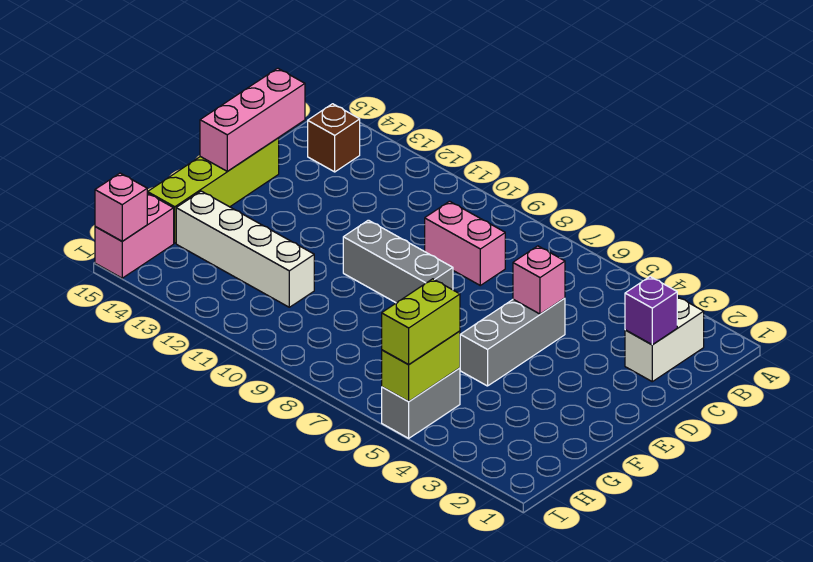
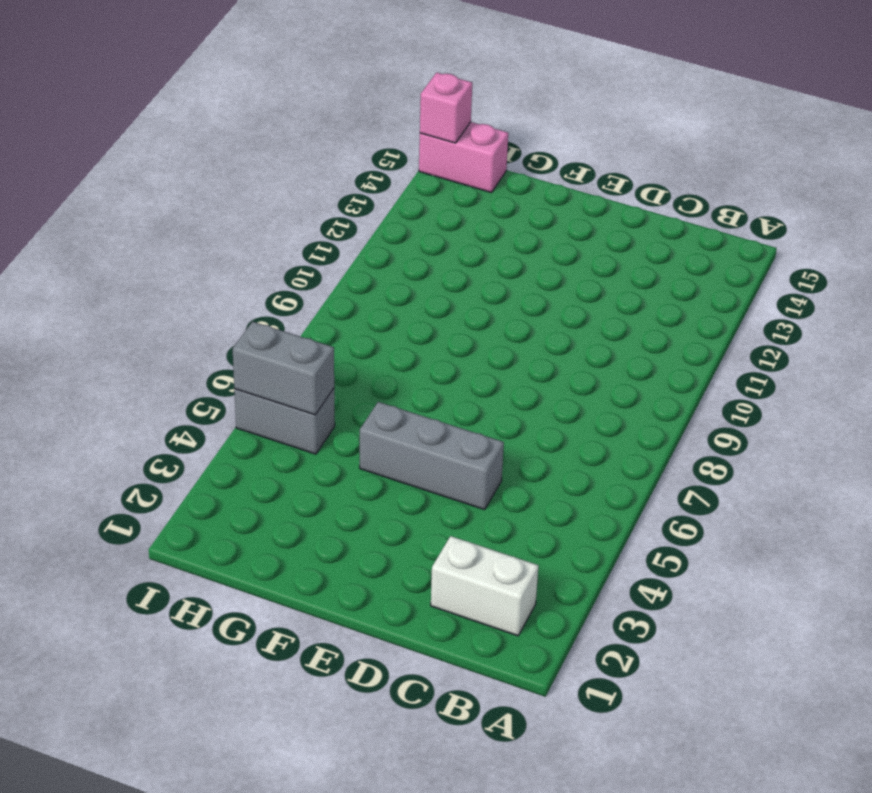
grey 1x2 brick [233,322,334,415] -> lime 1x2 brick [382,331,460,402]
none -> brown 1x1 brick [308,104,360,172]
none -> pink 1x2 brick [425,201,505,285]
none -> lime 1x4 brick [148,138,279,243]

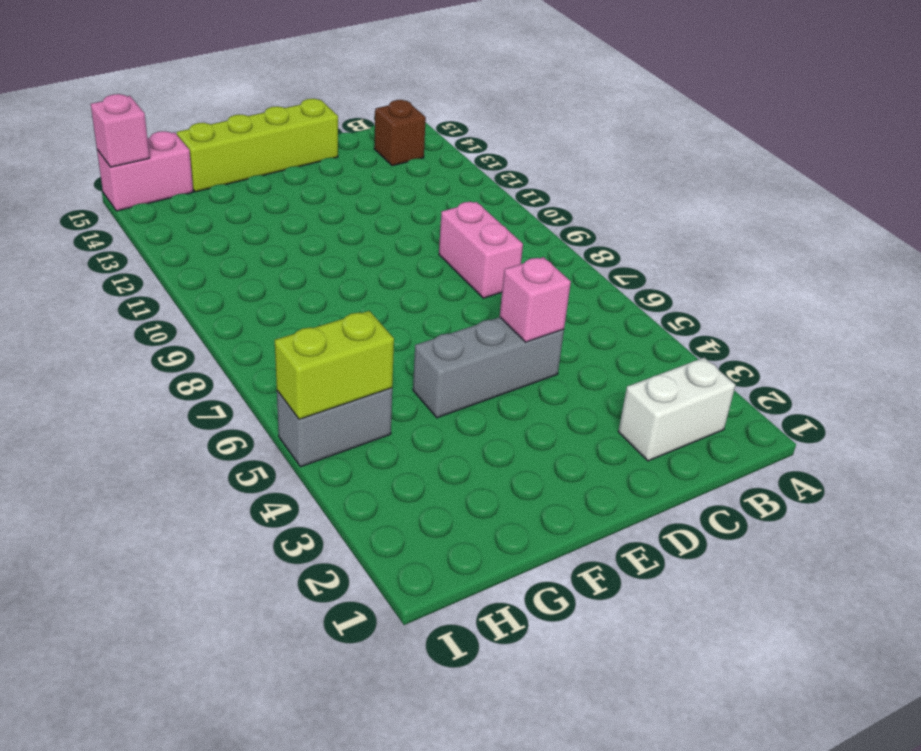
none -> grey 1x3 brick [343,220,453,303]
none -> white 1x4 brick [176,191,314,307]
none -> purple 1x1 brick [625,277,677,345]

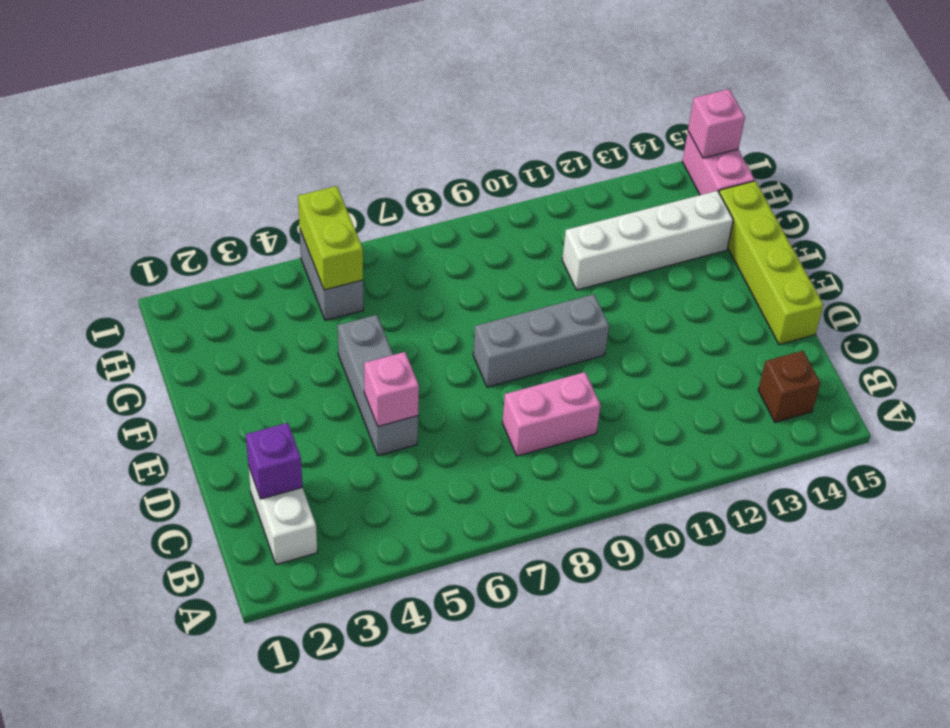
none -> pink 1x3 brick [200,68,305,171]
none -> lime 1x2 brick [382,279,460,365]

